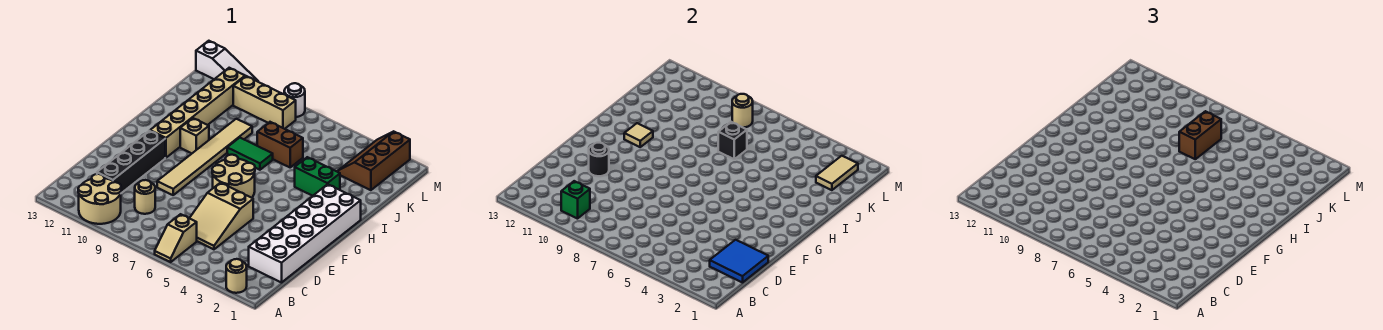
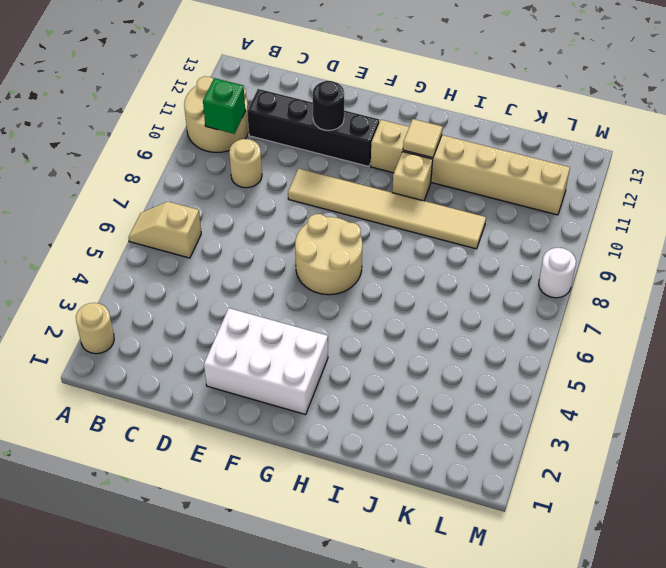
white 2x3 brick [204,308,328,414] -> white 2x6 brick [249,184,361,283]
none -> tan 2x3 slope [190,183,253,249]
none -> green 1x2 brick [295,157,340,196]
none -> green 1x2 tile [227,138,273,170]

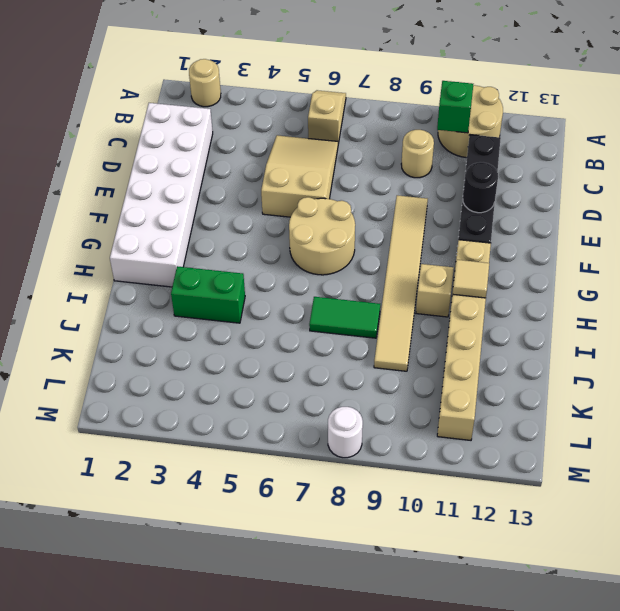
none -> brown 1x2 brick [257,122,303,167]
none -> brown 2x3 slope [338,131,410,190]
none -> tan 1x3 brick [233,76,296,129]

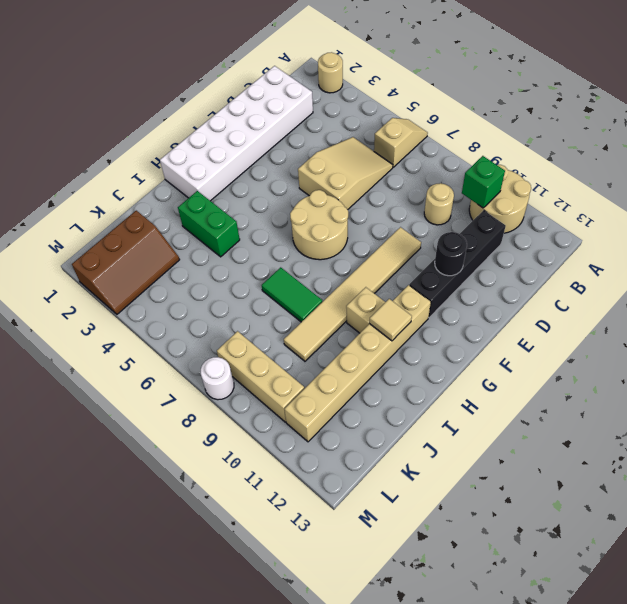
none -> brown 1x2 brick [257,122,303,167]
none -> white 1x3 slope [196,41,258,82]
none -> blue 2x2 tile [710,240,768,283]

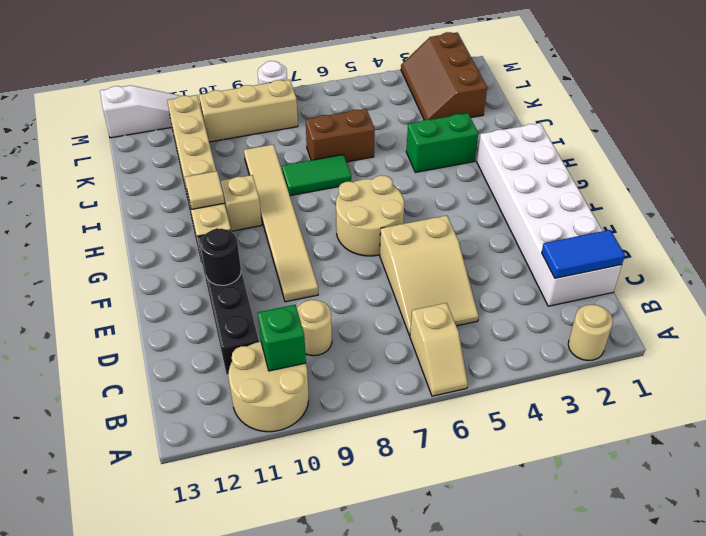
blue 1x2 tile [542,230,625,278] -> blue 2x2 tile [710,240,768,283]
none -> black 1x1 brick [718,122,747,159]
none -> tan 1x2 tile [816,156,858,190]
none -> tan 1x1 round brick [732,94,753,128]

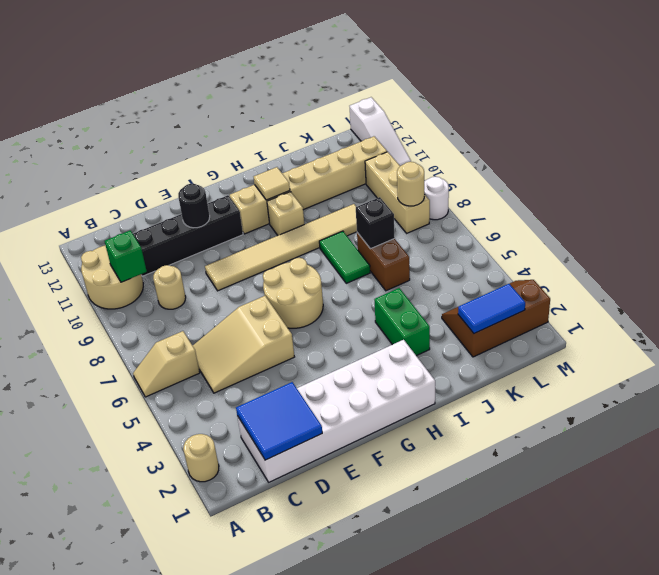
blue 1x2 tile [458,284,525,333] -> tan 1x2 tile [816,156,858,190]
none -> brown 1x2 brick [1179,111,1221,159]

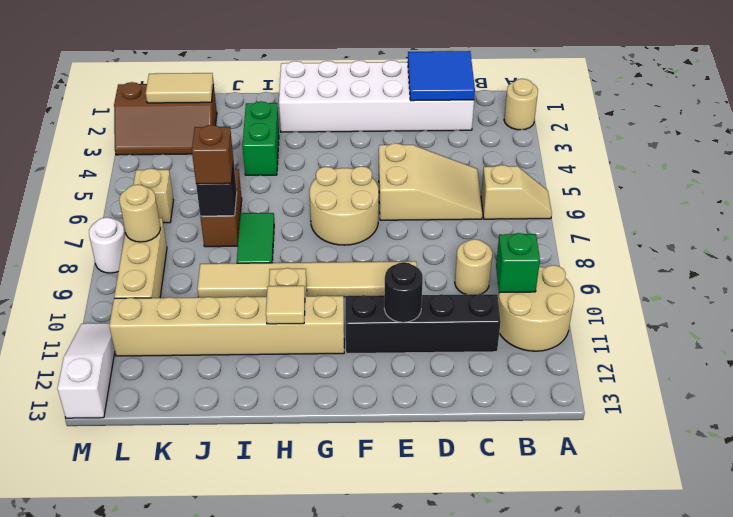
brown 1x1 brick [192,125,233,184] -> brown 1x2 brick [1179,111,1221,159]
tan 1x1 brick [133,168,174,223] -> none

